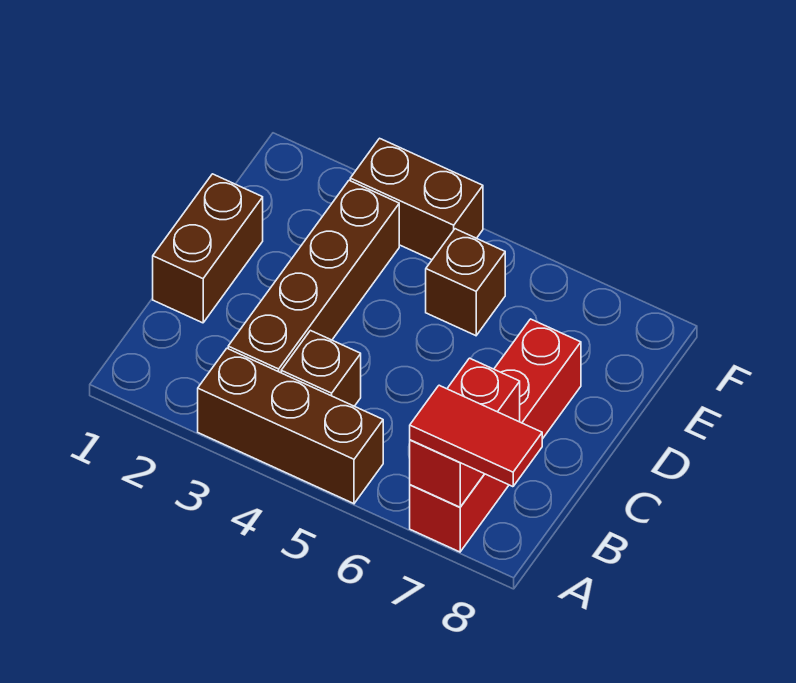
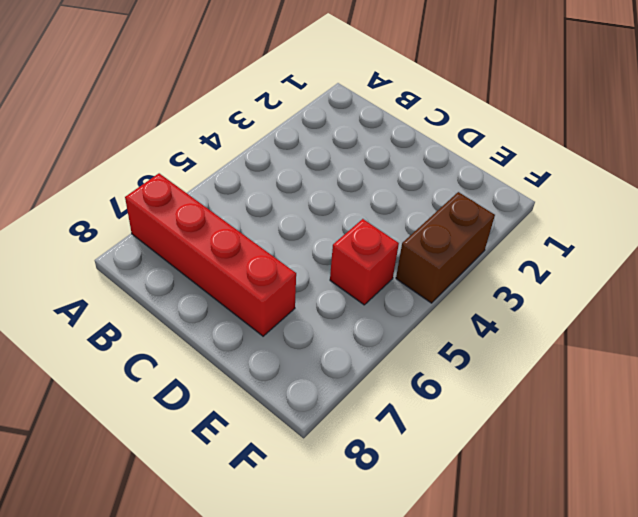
red 1x1 brick [330,219,399,305] -> brown 1x1 brick [426,229,505,336]
none -> brown 1x3 brick [198,348,383,504]
none -> brown 1x4 brick [228,180,399,373]

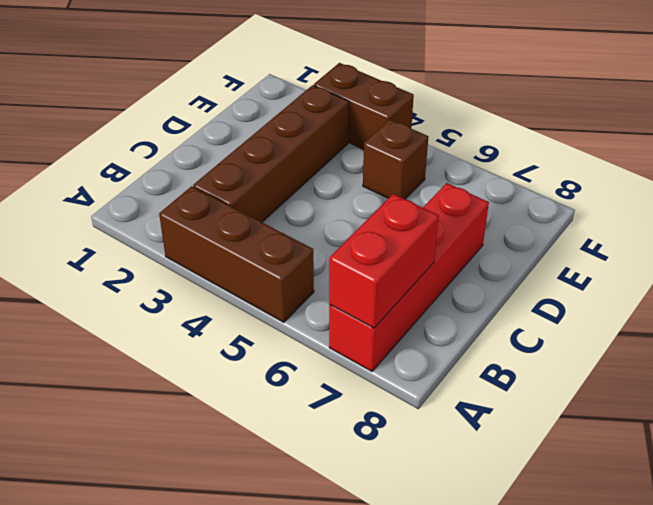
none -> brown 1x1 brick [281,331,361,406]
none -> brown 1x2 brick [153,174,263,323]

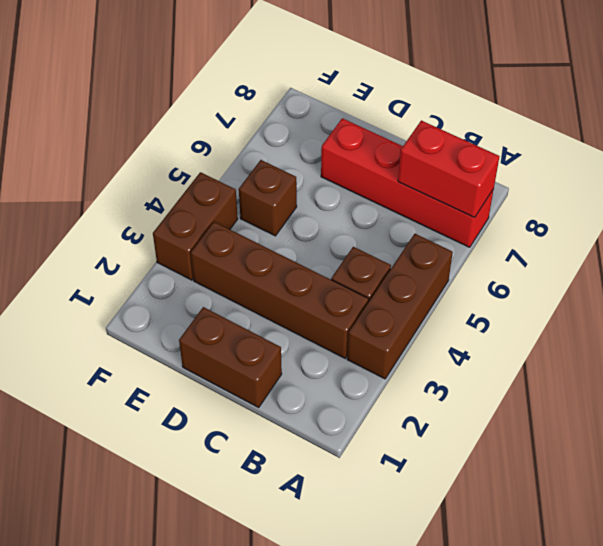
none -> red 1x2 tile [410,385,542,487]

